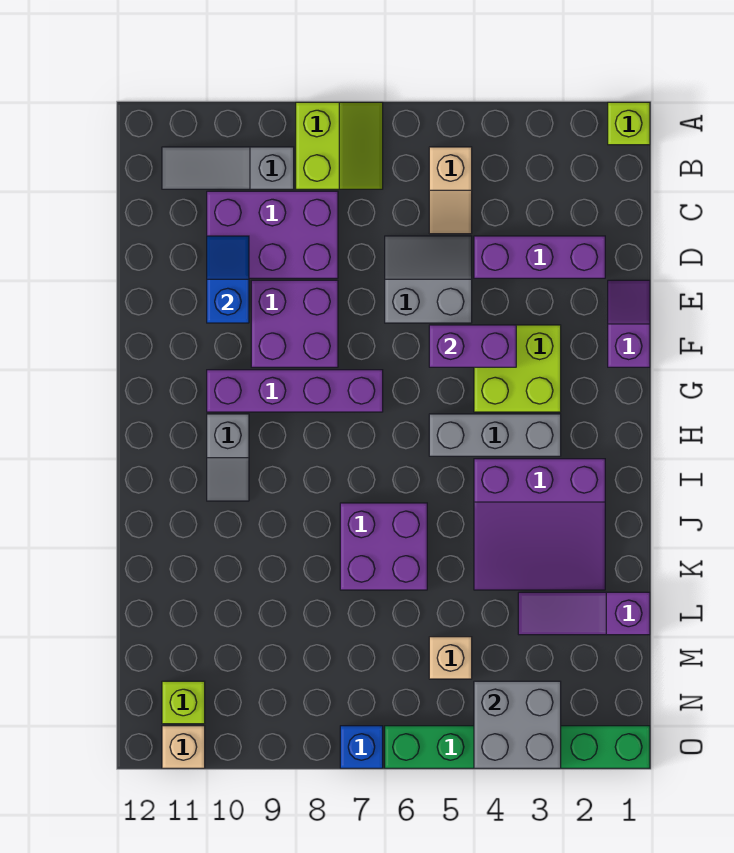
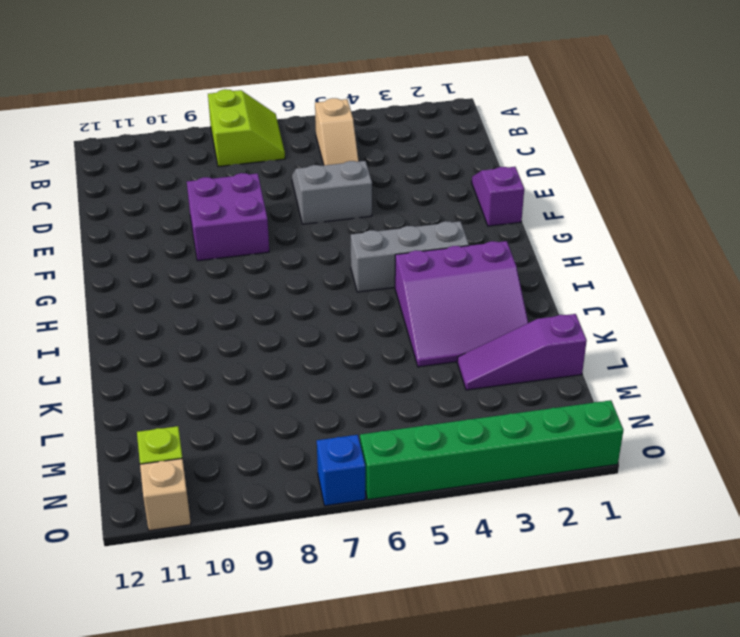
none -> lime 1x1 brick [608,102,650,145]
none -> grey 1x3 slope [162,147,294,189]
none -> purple 2x3 brick [207,191,338,278]

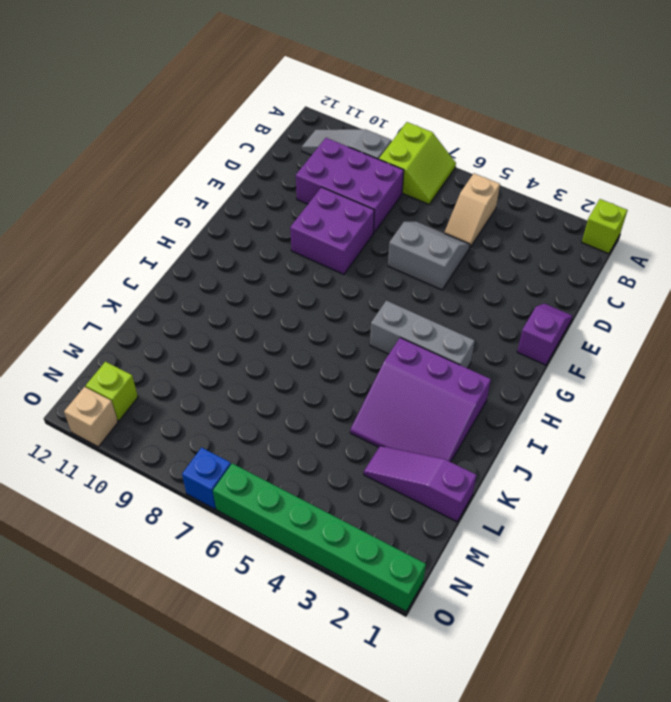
none -> purple 1x3 brick [474,236,605,278]
none -> lime 2x2 brick [474,325,561,412]
none -> purple 1x4 brick [207,370,383,412]

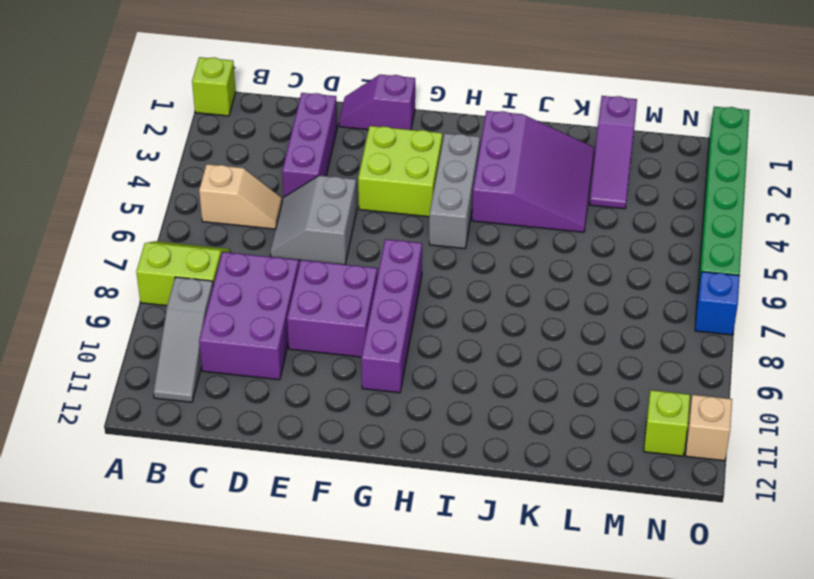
none -> grey 1x2 slope [207,414,249,501]
none -> purple 2x2 brick [340,503,427,590]
none -> tan 1x1 brick [429,637,472,679]

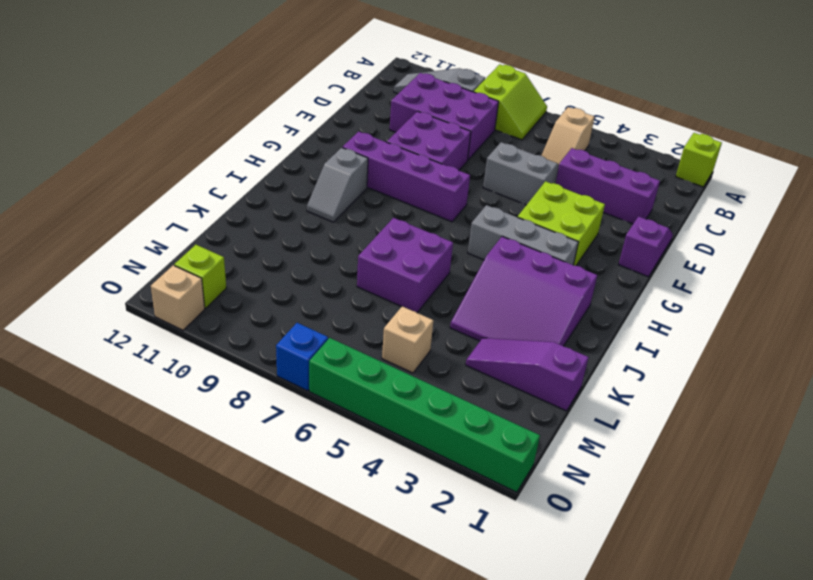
none -> blue 1x2 slope [207,236,249,323]
none -> purple 1x2 brick [429,325,516,367]
none -> grey 2x2 brick [474,681,561,768]

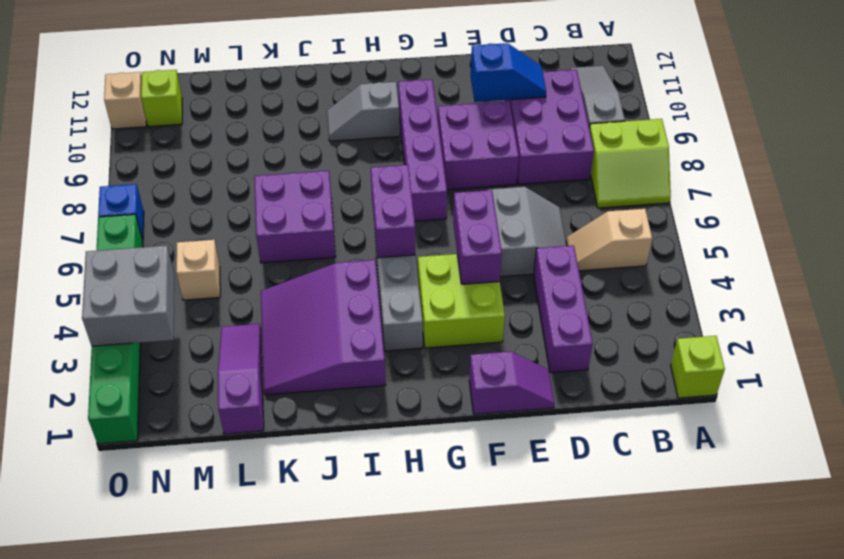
purple 1x2 brick [371,165,415,258] -> none

